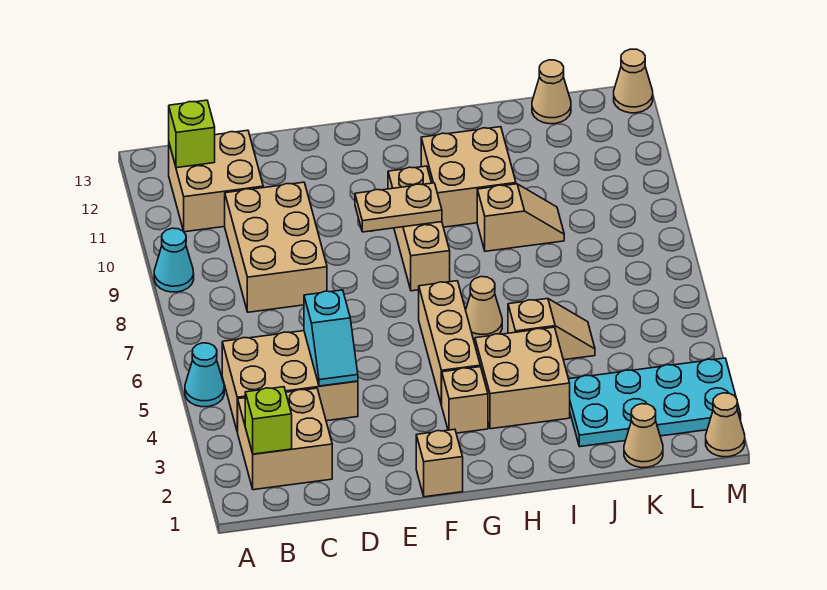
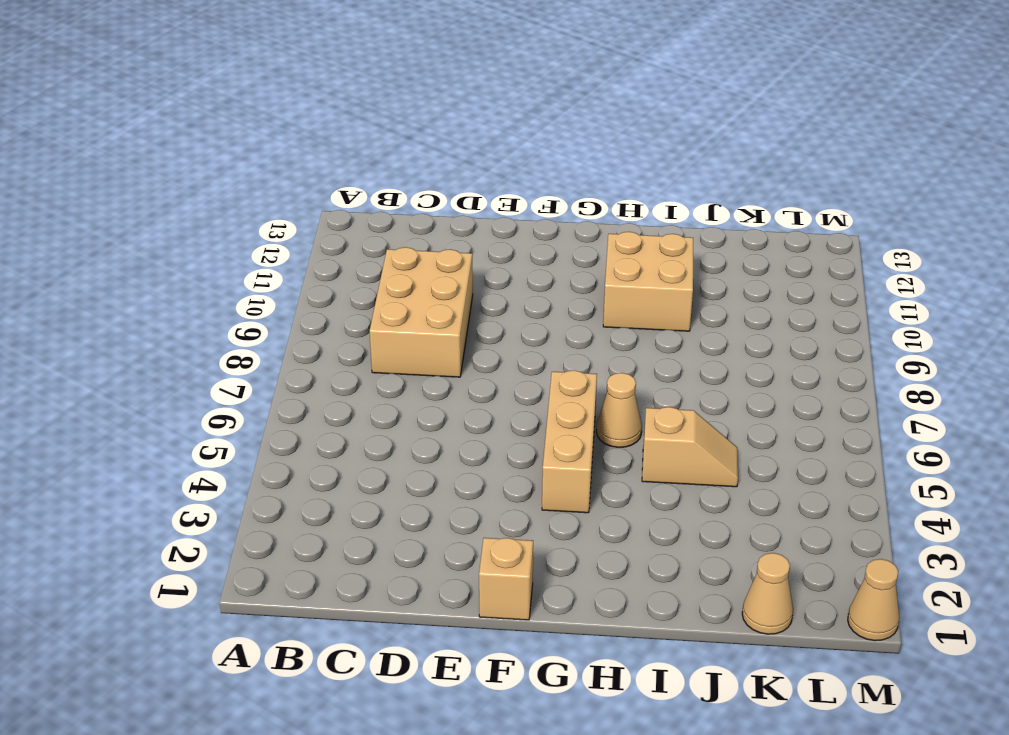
none -> cyan 1x1 cone [185,343,224,407]
none -> cyan 1x1 cone [154,228,194,292]
none -> tan 2x2 brick [238,388,332,490]

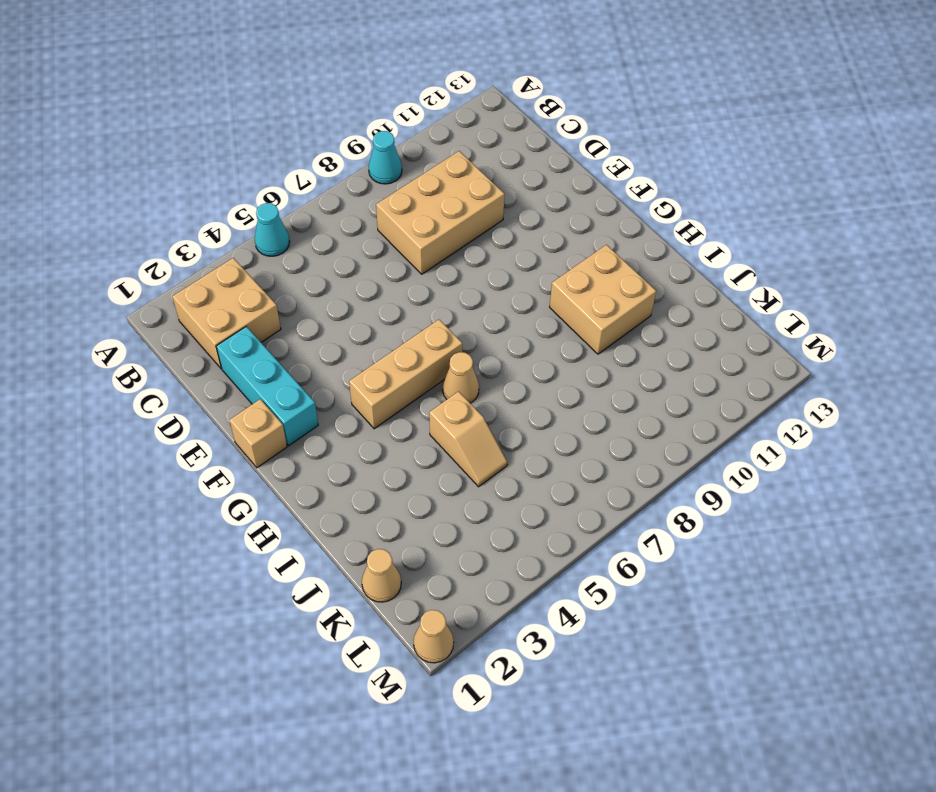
cyan 1x3 brick [216,326,318,446] -> none
none -> tan 2x3 brick [222,331,358,432]
none -> tan 2x2 brick [169,130,263,232]
none -> tan 1x1 brick [442,367,488,433]

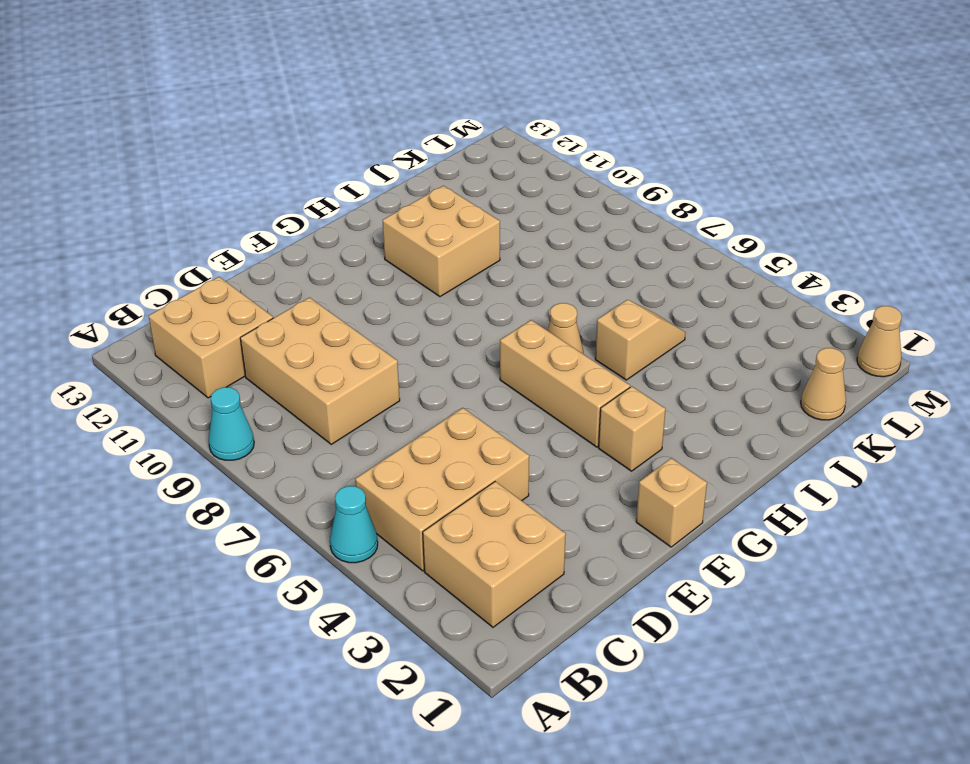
none -> tan 1x3 brick [388,166,450,291]
none -> tan 2x2 brick [475,327,570,429]
none -> tan 1x2 slope [477,184,564,251]

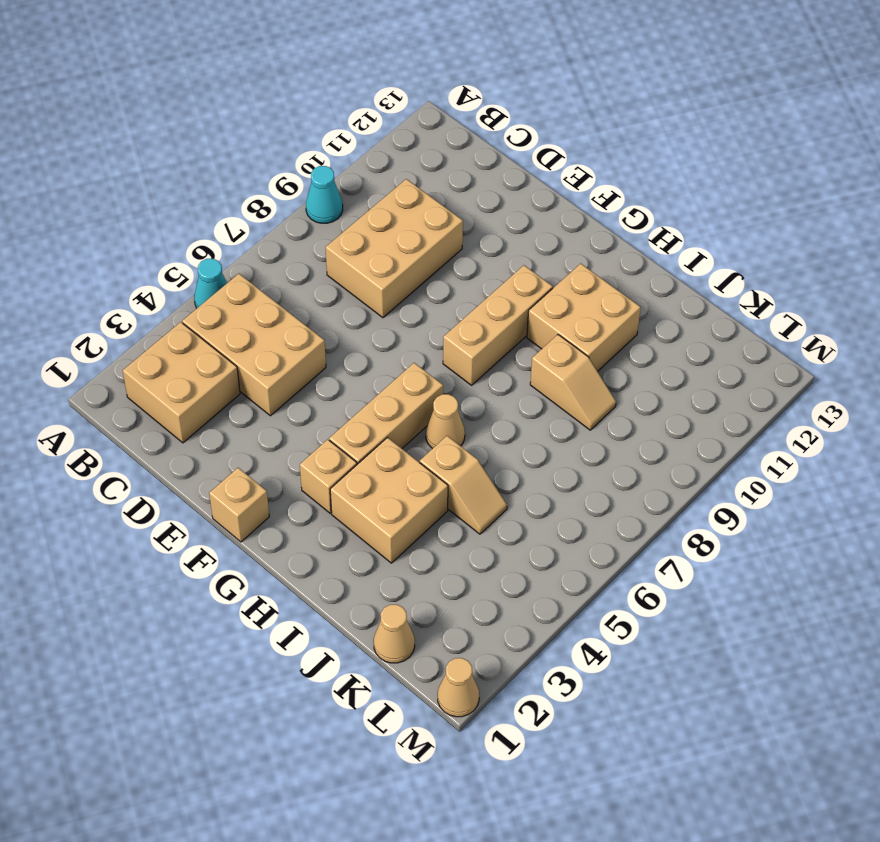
none -> tan 2x2 brick [169,130,263,232]
none -> cyan 2x4 plate [569,358,741,447]
none -> tan 1x1 cone [532,60,571,124]

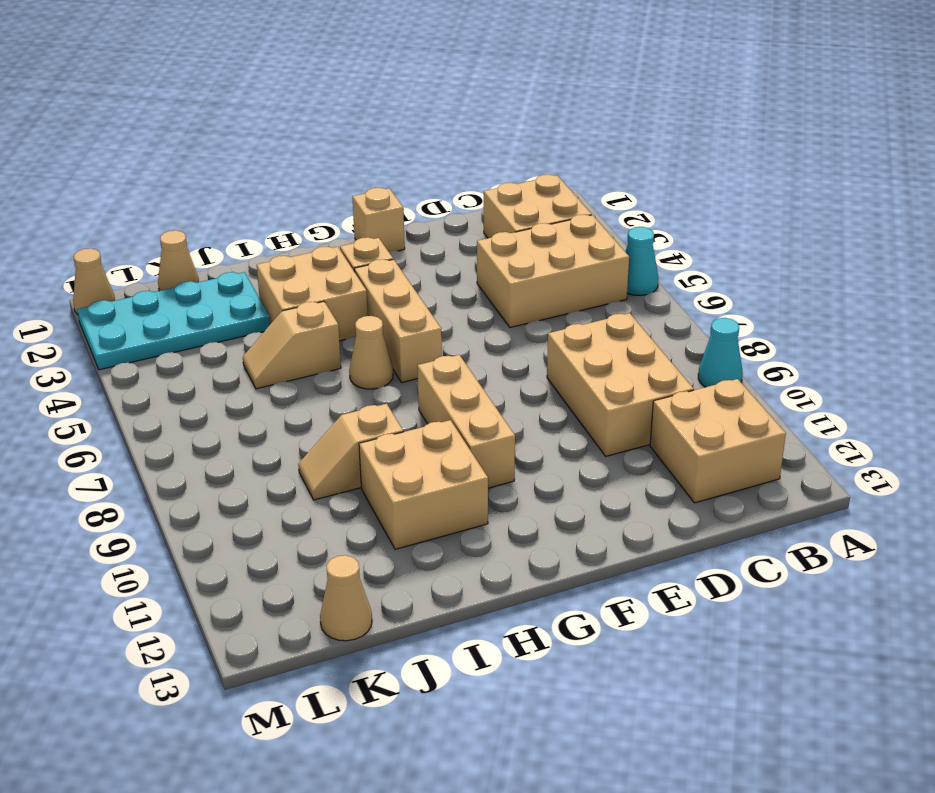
none -> tan 1x1 cone [614,49,653,113]
none -> lime 1x1 brick [245,387,292,454]
none -> lime 1x1 brick [169,100,215,168]

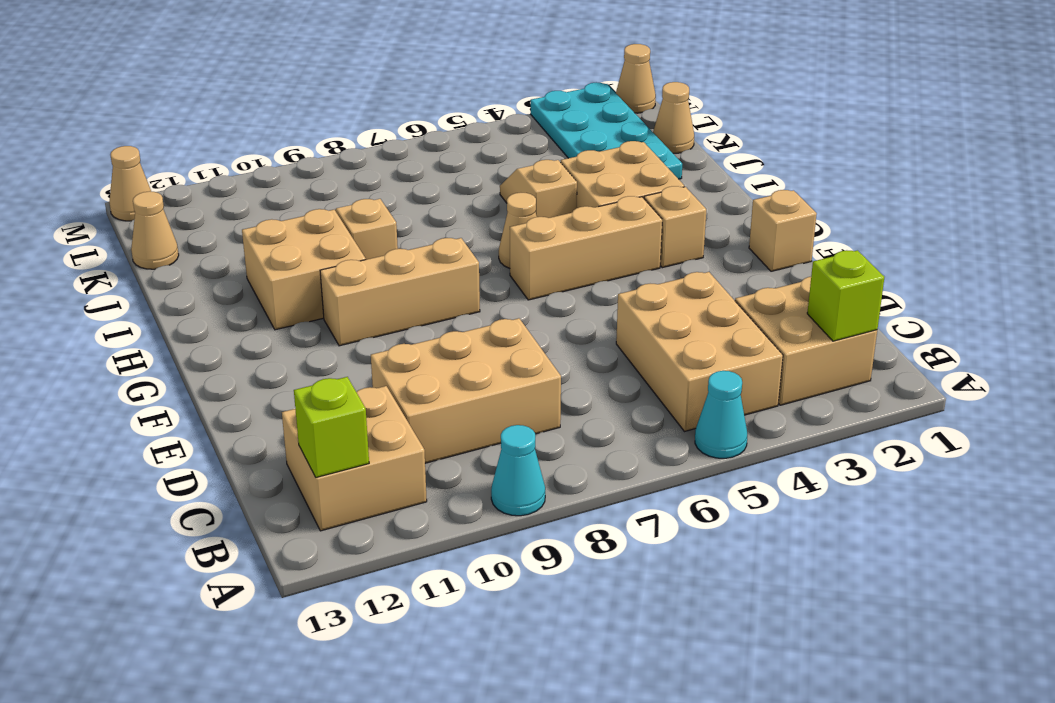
none -> cyan 1x2 slope [304,290,358,386]
none -> tan 1x2 plate [355,183,442,232]

